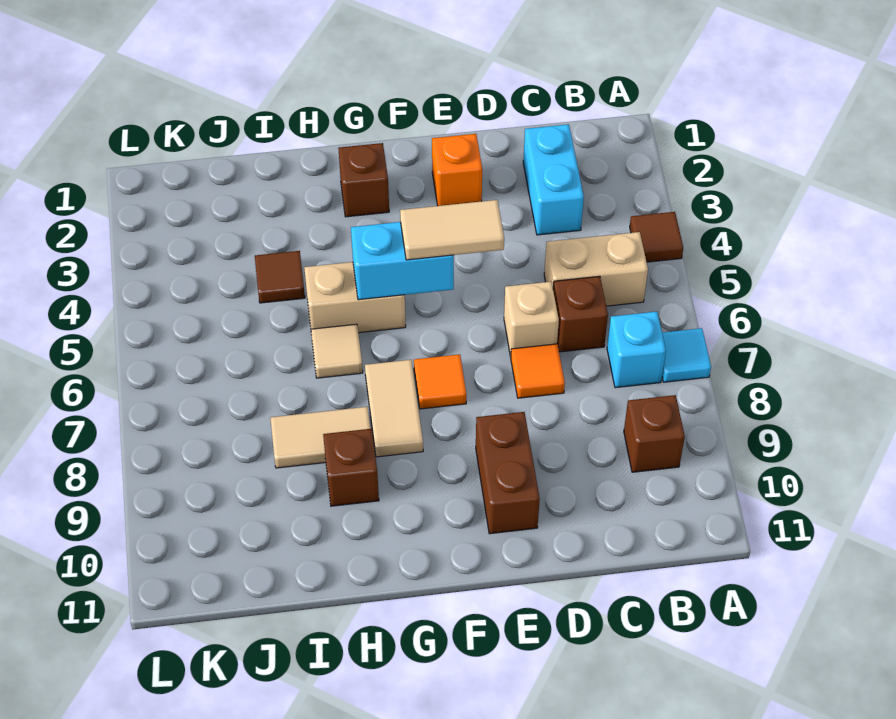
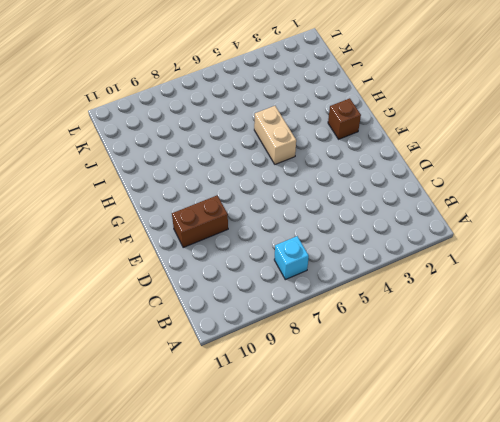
none -> brown 1x1 tile [630,212,683,262]
none -> cyan 1x1 tile [662,328,711,382]
none -> tan 1x2 brick [544,232,648,306]

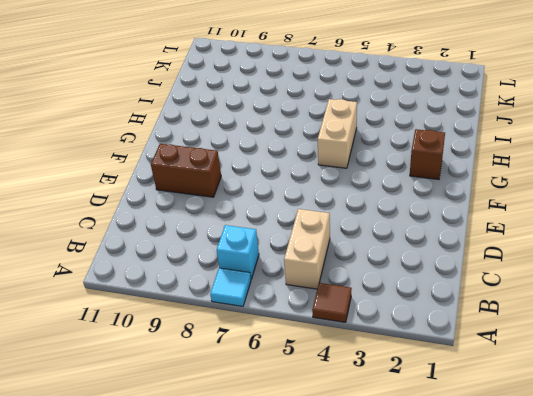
none -> brown 1x1 brick [624,395,685,472]
none -> cyan 1x2 brick [523,124,584,235]
none -> brown 1x1 brick [553,276,608,352]

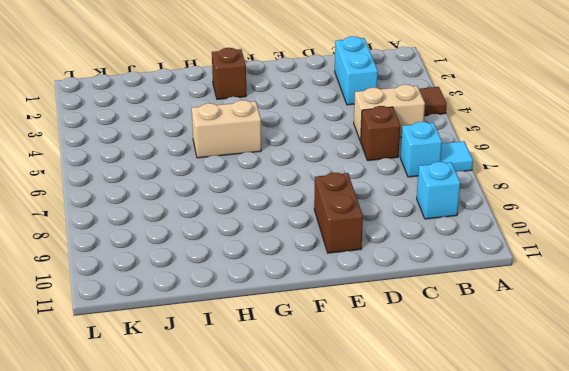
cyan 1x1 brick [417,162,460,219] -> brown 1x1 brick [624,395,685,472]
none -> tan 1x1 brick [504,282,559,357]
none -> orange 1x1 tile [511,344,565,398]
none -> orange 1x1 brick [432,134,482,206]

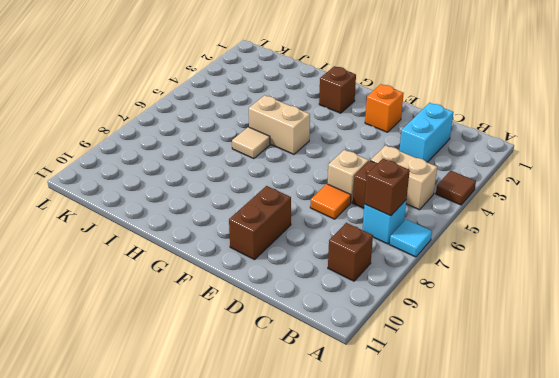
brown 1x1 brick [365,159,410,216] -> brown 1x1 brick moved to [323,429,379,506]
none -> orange 1x1 tile [414,354,466,409]
none -> tan 1x2 tile [365,360,423,457]
none -> tan 1x2 tile [270,407,370,468]

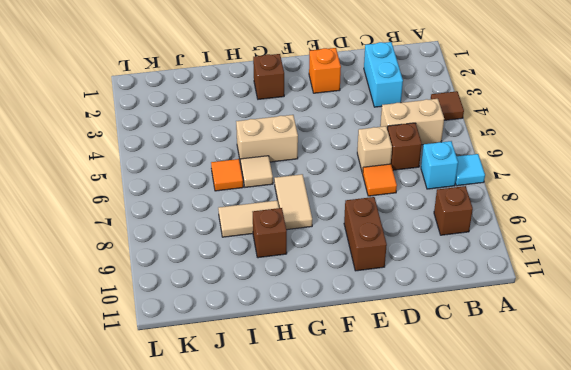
orange 1x1 tile [211,159,243,191] -> orange 1x1 tile moved to [414,354,466,409]
none -> brown 1x1 tile [255,251,305,303]
none -> cyan 1x2 brick [351,222,454,300]
none -> tan 1x2 tile [400,200,504,260]

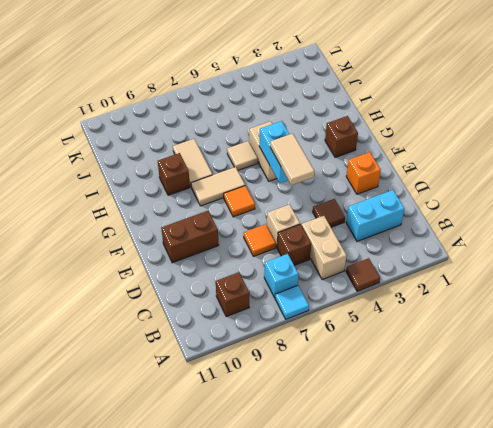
brown 1x1 tile [313,199,345,227] -> brown 1x1 tile moved to [255,251,305,303]

